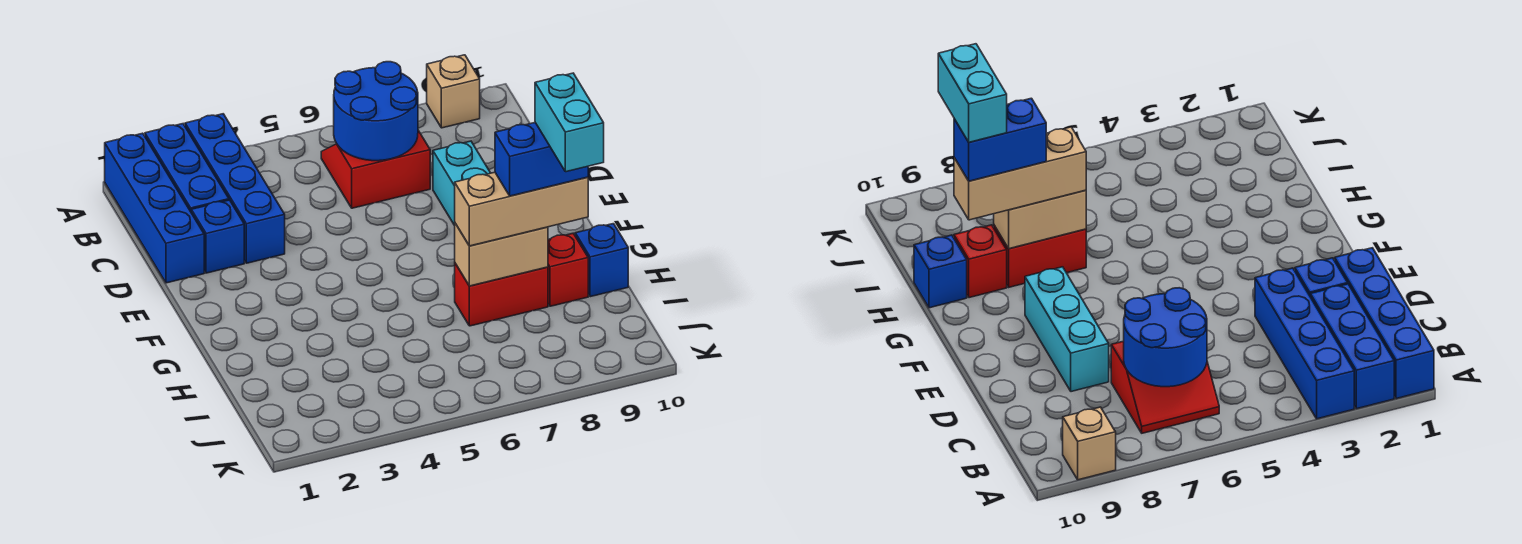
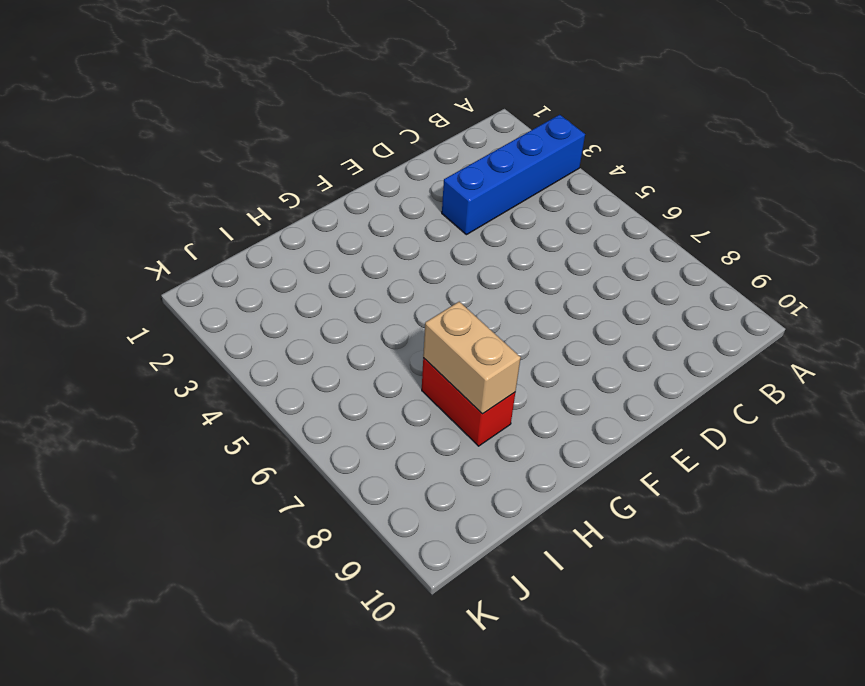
none -> blue 1x4 brick [105,133,204,283]
none -> blue 1x3 brick [145,124,229,211]
none -> tan 1x1 brick [427,55,480,128]

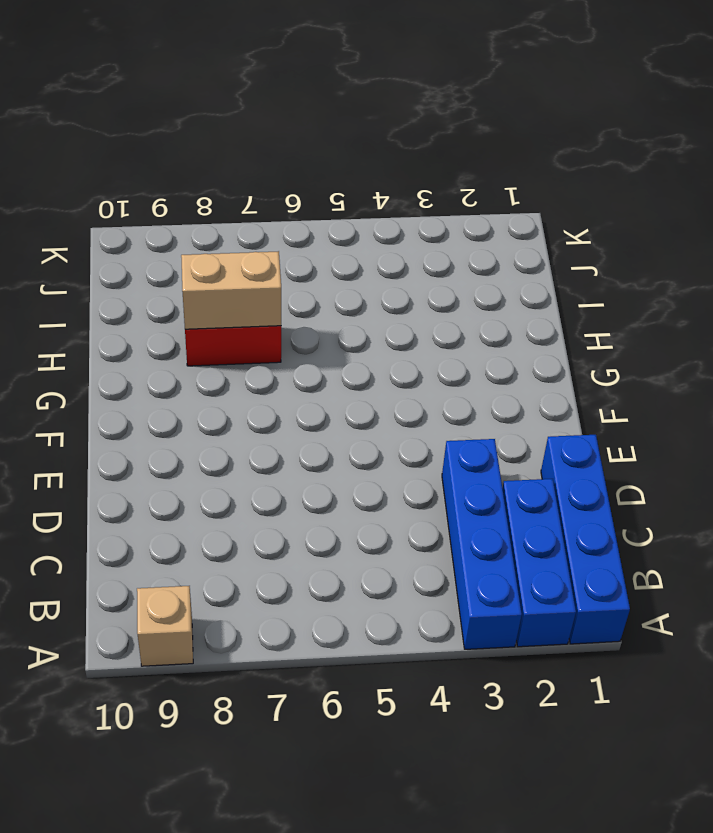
none -> red 2x2 slope [321,130,430,208]
none -> blue 1x1 brick [191,200,244,273]
none -> cyan 1x3 brick [433,141,490,225]

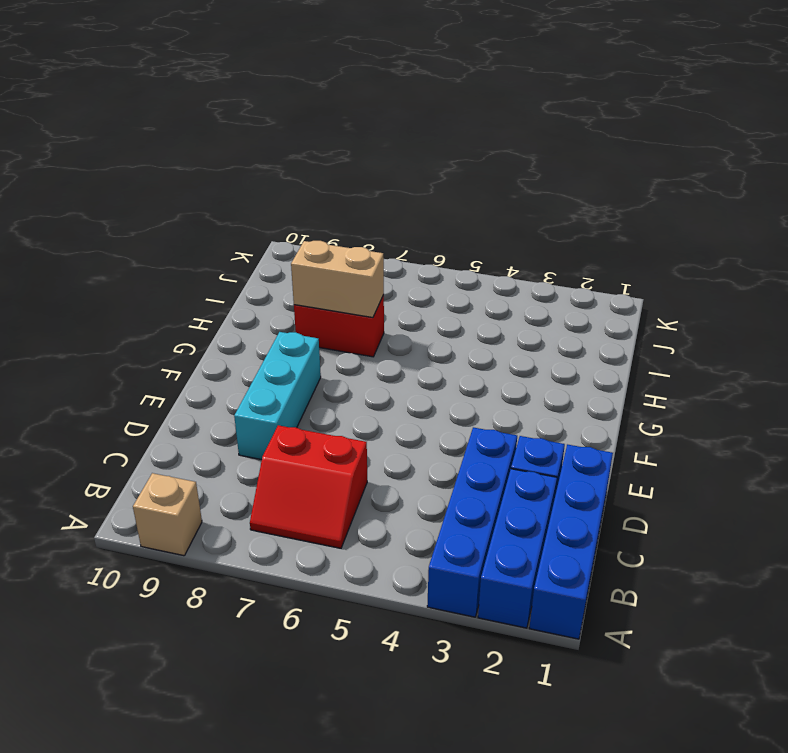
none -> red 1x1 brick [548,234,588,306]
none -> blue 1x1 brick [575,224,628,297]
none -> blue 2x2 round brick [334,62,418,161]

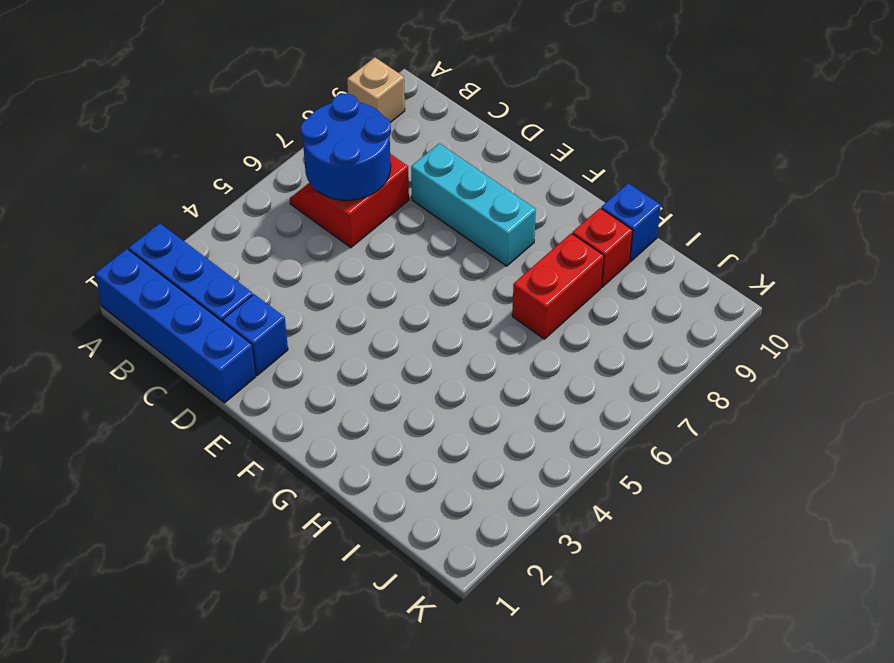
none -> blue 1x4 brick [185,114,285,263]
none -> tan 1x2 brick [455,223,548,286]
none -> tan 1x3 brick [455,172,588,246]

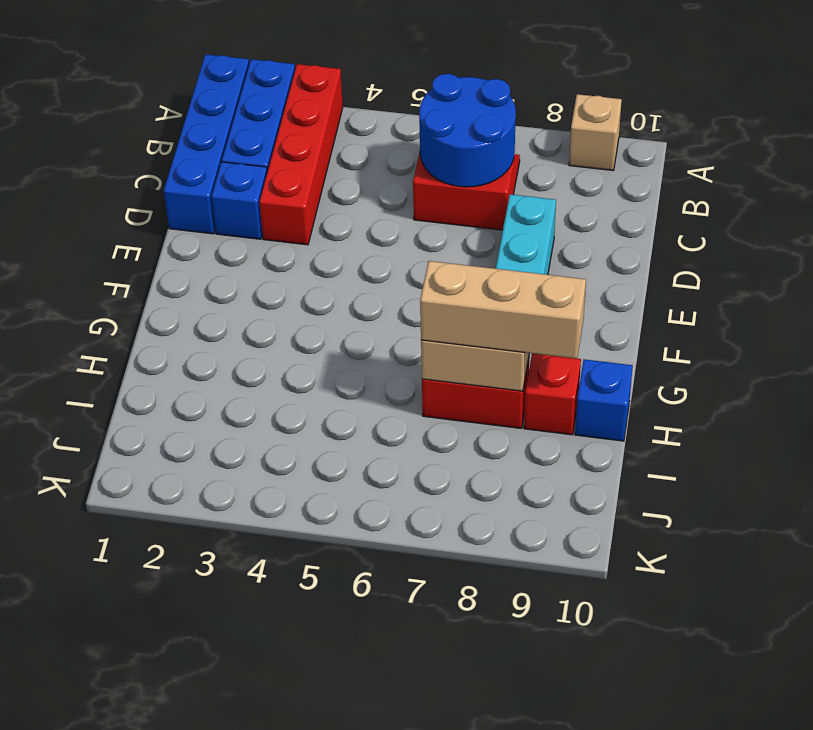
red 1x4 brick [260,64,343,245] -> blue 1x4 brick [185,114,285,263]
none -> blue 1x2 brick [495,123,588,196]
none -> cyan 1x2 brick [535,73,604,172]

